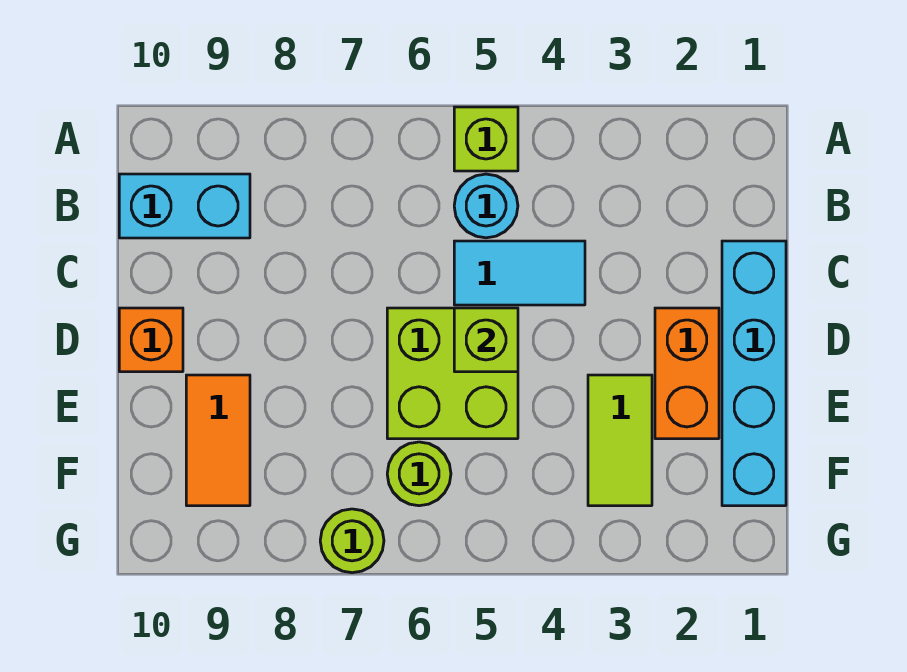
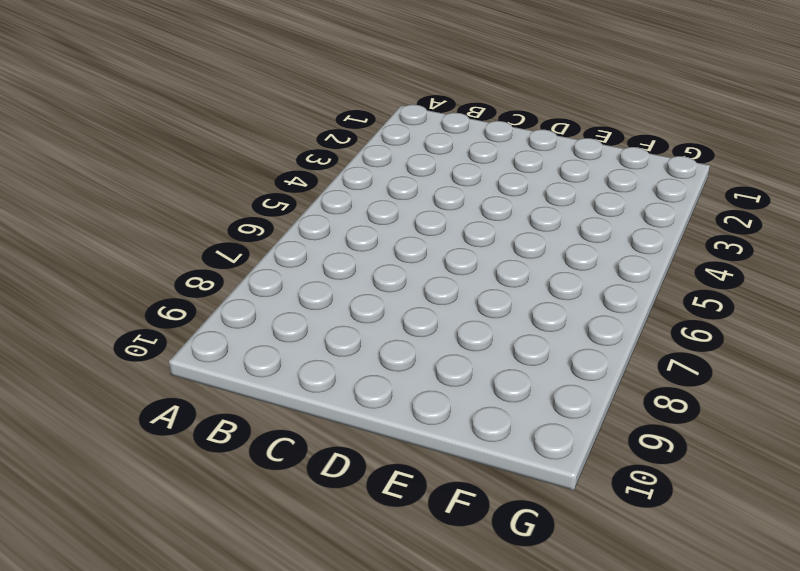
none -> lime 1x1 brick [454,107,518,171]
none -> cyan 1x1 round brick [454,174,518,238]
none -> cyan 1x2 brick [119,174,250,238]

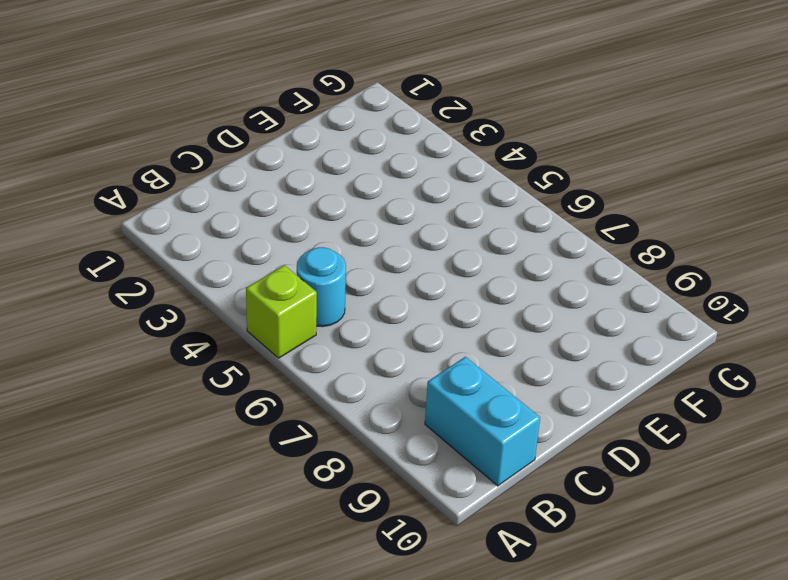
none -> cyan 1x4 brick [722,241,786,506]
none -> cyan 1x2 tile [454,241,585,305]
none -> orange 1x2 brick [655,308,719,439]

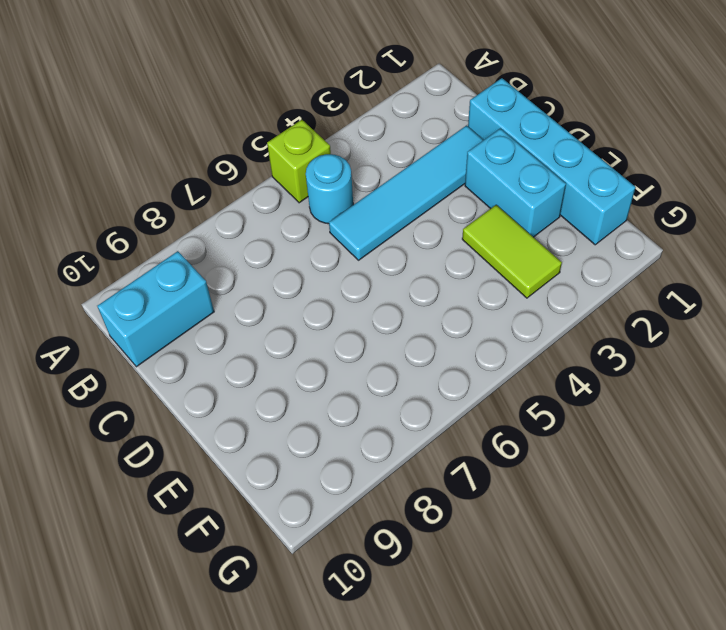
cyan 1x4 tile [329,126,483,260] -> cyan 1x2 tile [454,241,585,305]
cyan 1x2 brick [465,129,566,237] -> orange 1x2 brick [655,308,719,439]
none -> lime 2x2 brick [387,308,518,439]
none -> orange 1x1 brick [119,308,183,372]
none -> orange 1x2 tile [186,375,250,506]

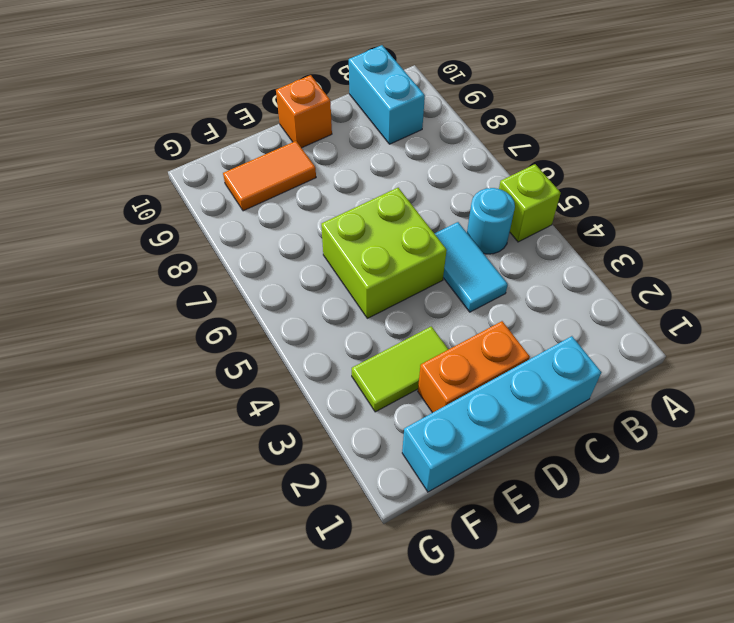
none -> lime 1x1 round brick [387,442,451,506]
none -> lime 1x1 round brick [320,509,384,573]
none -> lime 1x1 brick [454,308,518,372]

